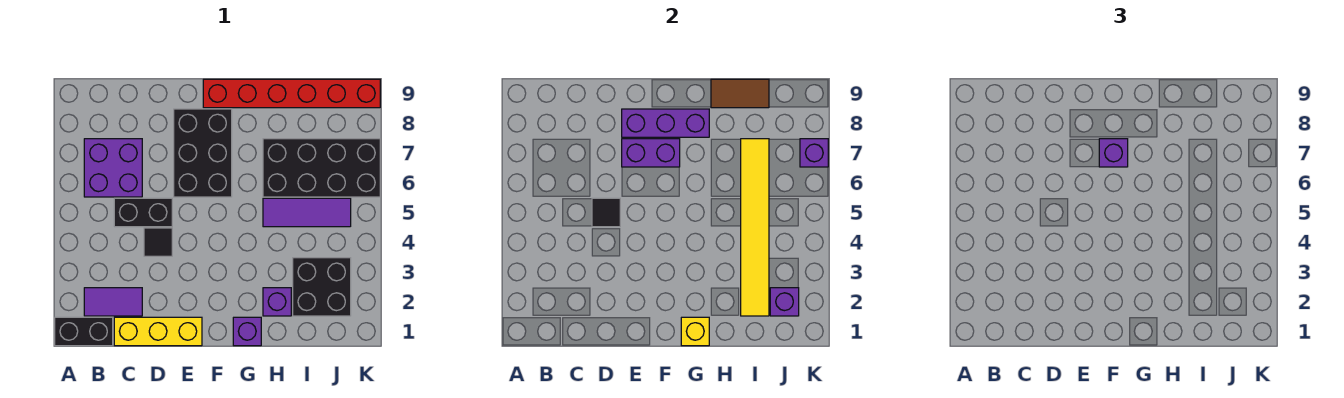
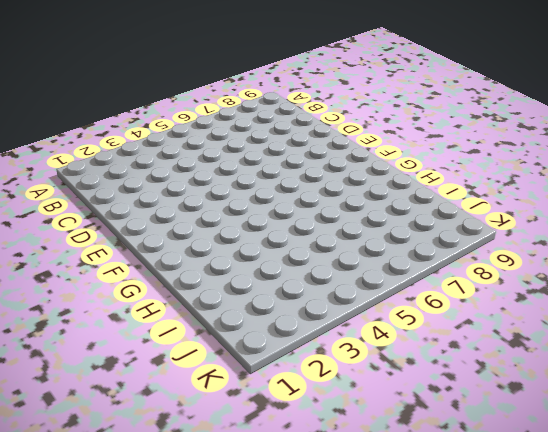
none -> black 1x2 brick [55,317,113,346]
none -> purple 1x2 tile [84,288,142,316]
none -> purple 2x2 brick [84,139,142,197]

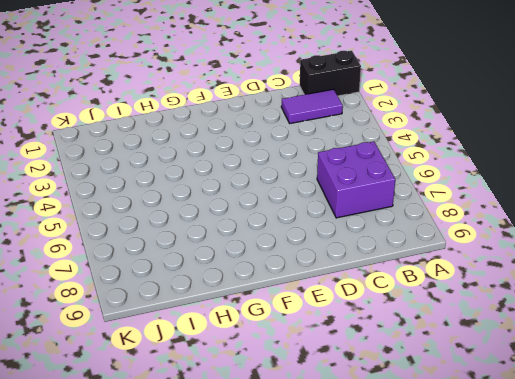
none -> yellow 1x3 brick [114,317,202,346]
none -> black 1x2 brick [114,198,172,227]
none -> black 1x1 tile [144,228,172,256]

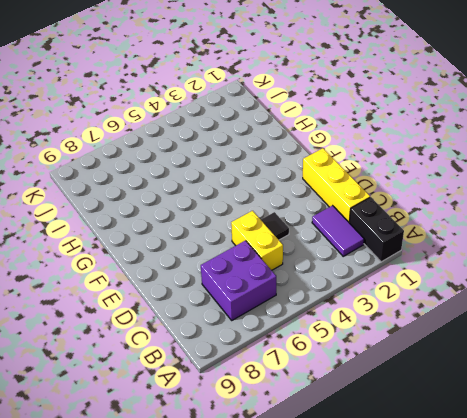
yellow 1x2 brick [231,211,283,270] -> black 1x2 brick [114,198,172,227]
none -> black 2x3 brick [174,109,232,197]
none -> red 1x6 brick [203,79,380,108]
none -> purple 1x1 brick [233,317,261,346]

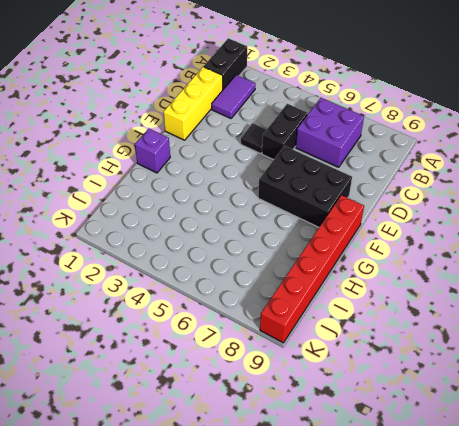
none -> purple 1x1 brick [263,288,291,316]
none -> purple 1x3 tile [263,198,351,227]
none -> black 2x4 brick [263,139,380,197]

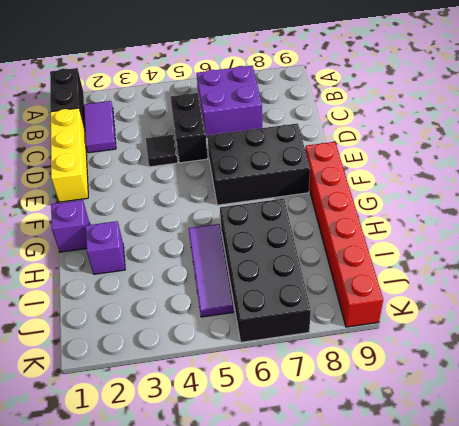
none -> black 2x2 brick [293,258,351,316]
none -> black 1x1 tile [592,198,620,227]
none -> purple 1x2 brick [622,139,680,167]

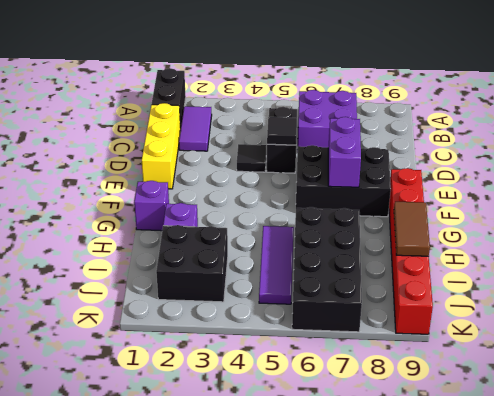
none -> purple 1x3 brick [622,109,709,137]
none -> yellow 1x1 brick [681,317,709,346]
none -> yellow 1x6 tile [741,139,769,316]

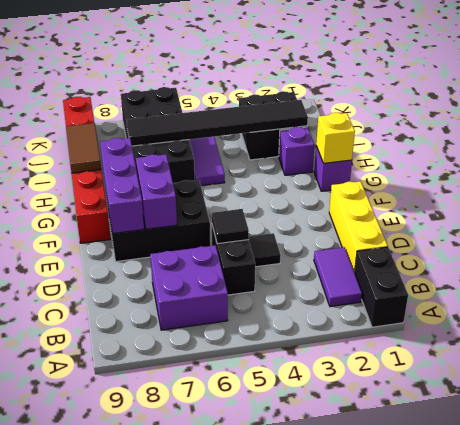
black 1x6 tile [126,100,308,146] -> yellow 1x6 tile [741,139,769,316]
none -> purple 1x1 brick [770,288,799,316]
none -> purple 1x1 brick [800,139,828,167]
none -> purple 1x1 brick [1099,139,1128,167]

